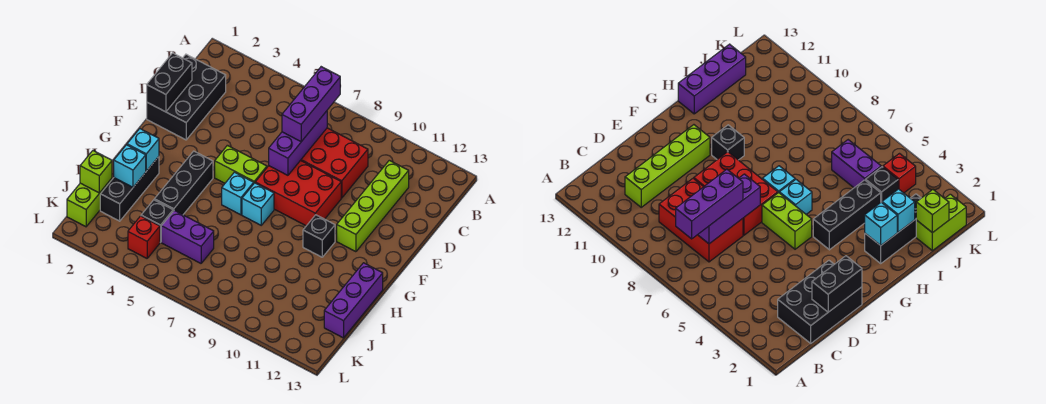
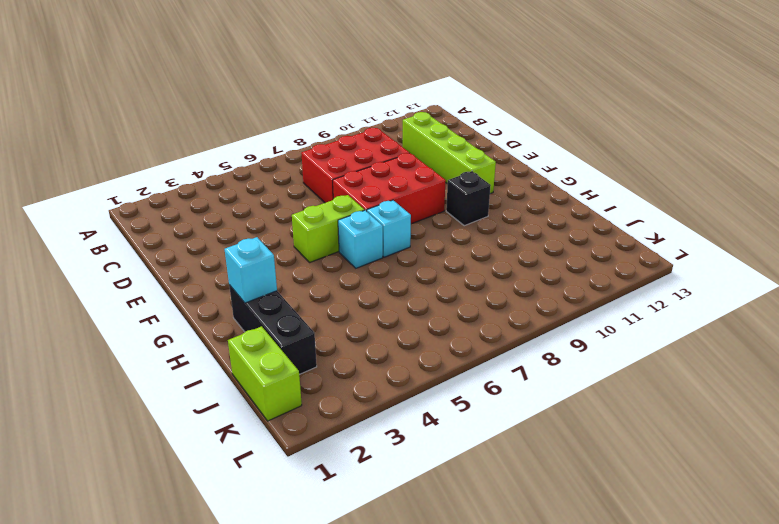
none -> black 2x3 brick [147,54,226,140]
none -> black 1x3 brick [154,151,213,215]
none -> purple 1x3 brick [324,263,383,338]

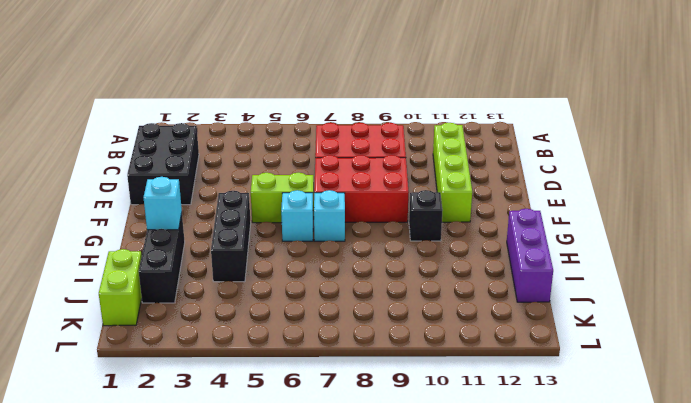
none -> black 1x1 brick [141,200,173,242]
none -> purple 1x2 brick [161,210,214,263]
none -> red 1x1 brick [128,216,160,258]

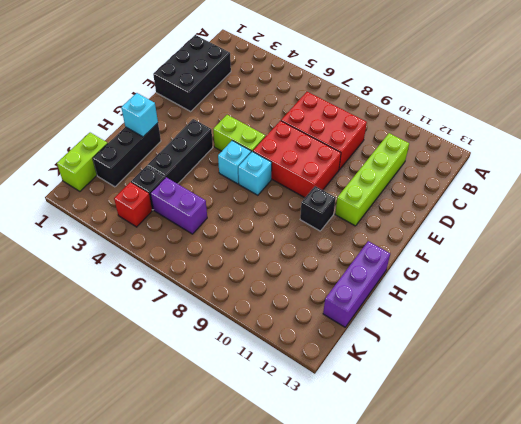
none -> purple 1x3 brick [269,111,327,175]
none -> black 1x2 brick [147,53,192,112]
none -> cyan 1x1 brick [114,145,146,187]

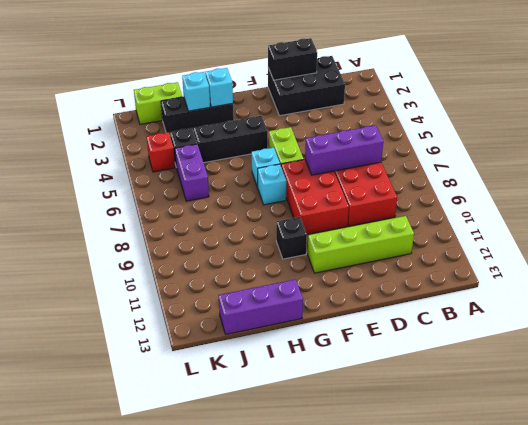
none -> lime 1x1 brick [80,151,112,193]
none -> purple 1x3 brick [282,67,340,141]

